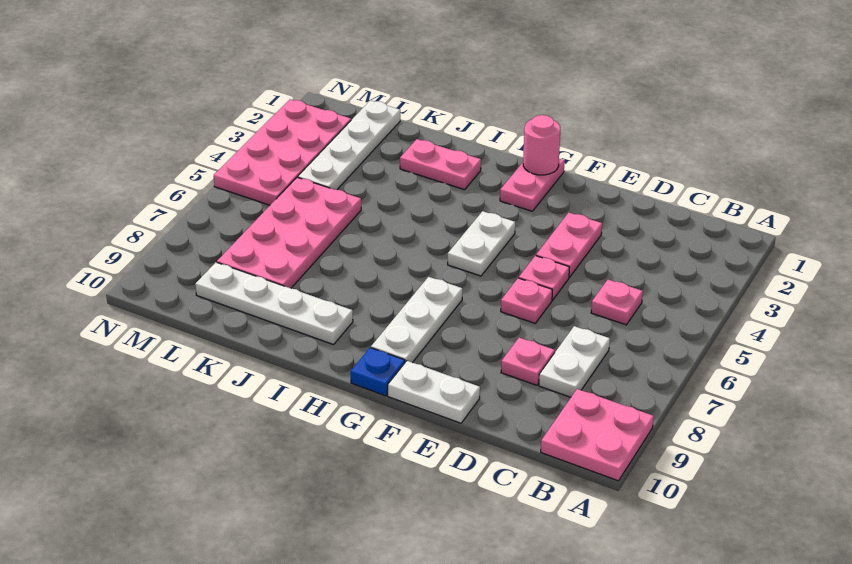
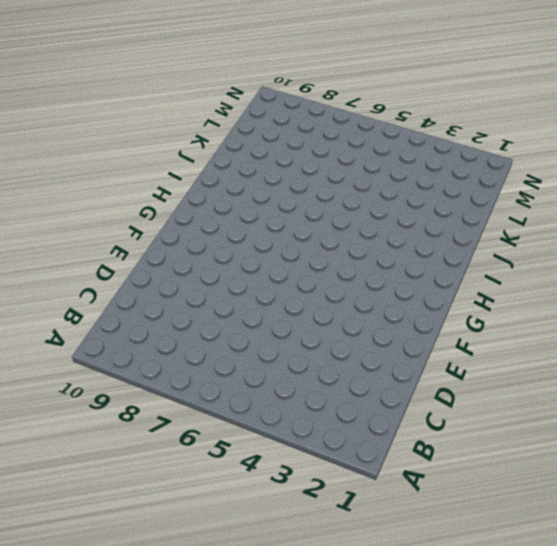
none -> pink 2x2 plate [541,389,654,481]
none -> pink 1x1 plate [591,280,643,325]
none -> white 1x2 plate [539,326,610,397]

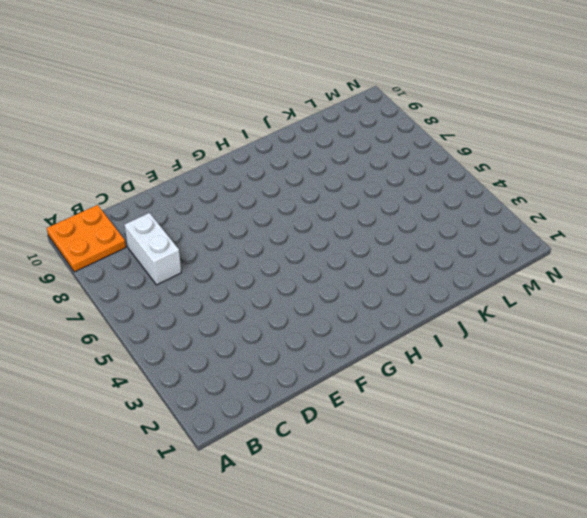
orange 2x2 plate [47,205,126,272] -> pink 2x2 plate [541,389,654,481]
white 1x2 brick [124,213,181,285] -> white 1x2 plate [539,326,610,397]
none -> pink 1x1 plate [591,280,643,325]
none -> pink 1x1 plate [501,338,555,385]
none -> pink 1x2 plate [536,213,602,277]

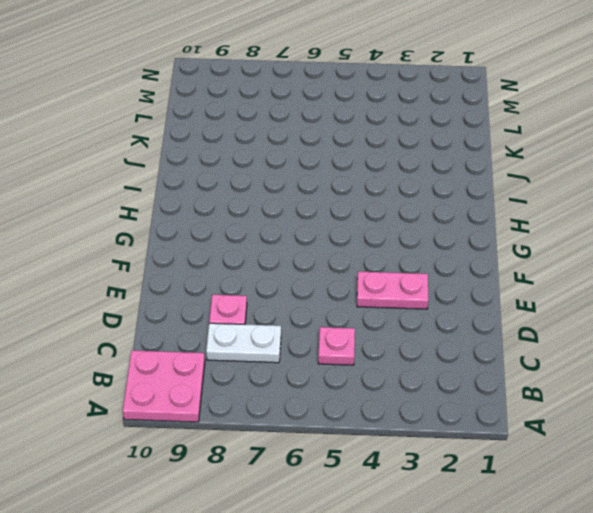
none -> pink 1x1 plate [519,256,569,300]
none -> pink 1x1 plate [501,278,552,323]
none -> white 1x2 plate [388,361,480,423]

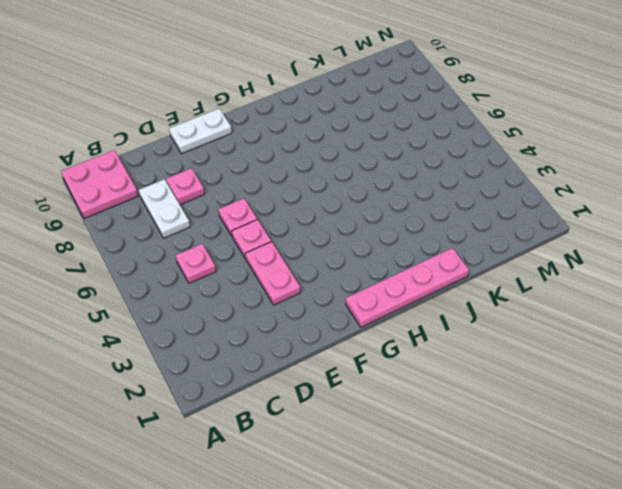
pink 1x4 plate [346,248,469,327] -> pink 1x2 plate [500,159,565,211]
none -> white 1x2 plate [448,211,515,276]
none -> white 1x3 plate [371,277,462,363]
none -> blue 1x1 plate [351,348,405,396]

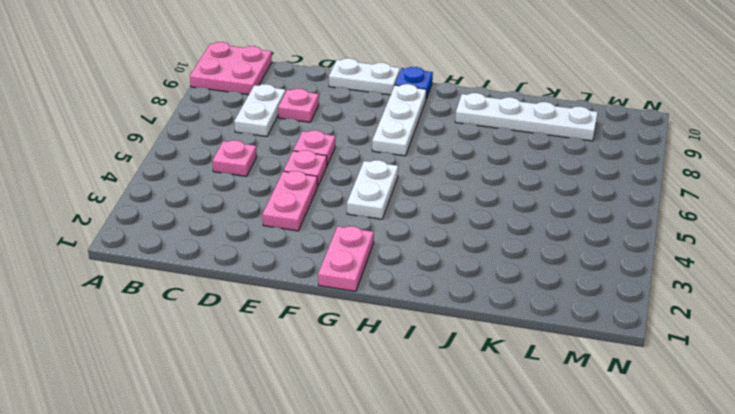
none -> pink 1x2 plate [400,139,481,190]
none -> pink 2x4 plate [217,177,361,288]
none -> white 1x4 plate [298,100,400,190]

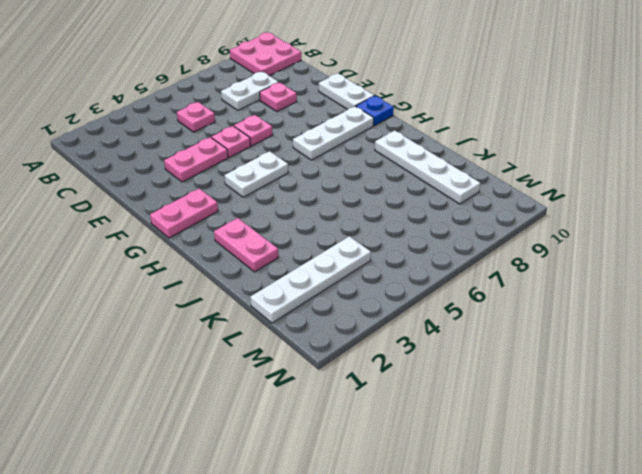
none -> pink 2x4 plate [217,177,361,288]
none -> pink 2x4 plate [214,99,351,205]
none -> pink 1x1 round brick [523,115,560,175]

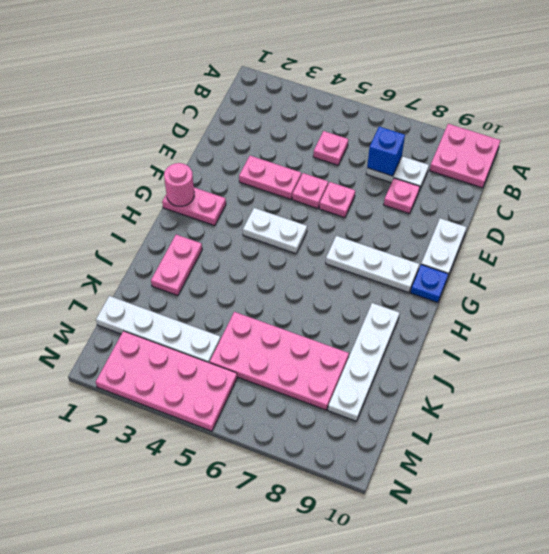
blue 1x1 brick [367,127,405,176] -> none

